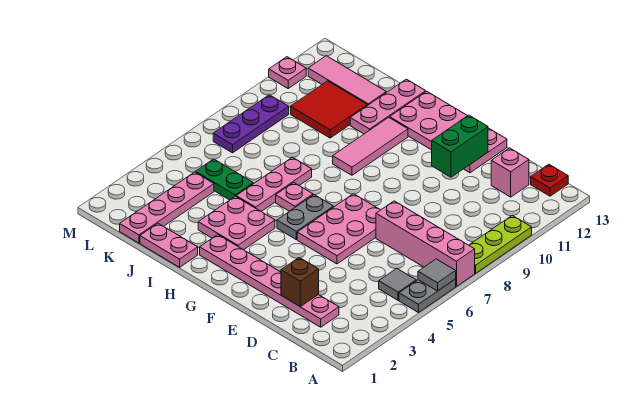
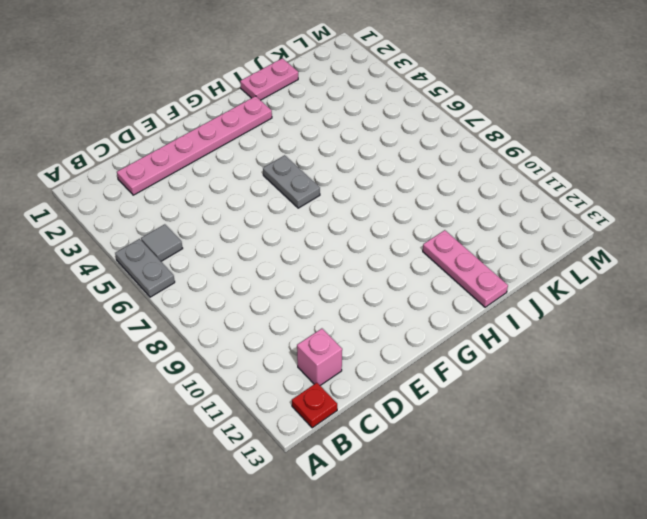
none -> pink 1x4 brick [376,201,475,286]
none -> lime 1x3 plate [469,216,532,273]
none -> pink 2x3 plate [297,194,380,264]

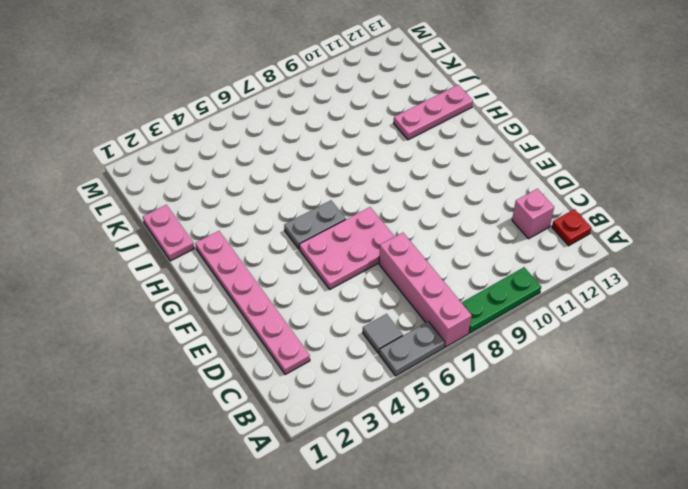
green 1x3 plate [462,267,541,333] -> lime 1x3 plate [469,216,532,273]
none -> pink 2x4 plate [390,91,507,173]
none -> pink 2x2 plate [198,196,275,250]
none -> pink 1x1 plate [276,183,313,211]

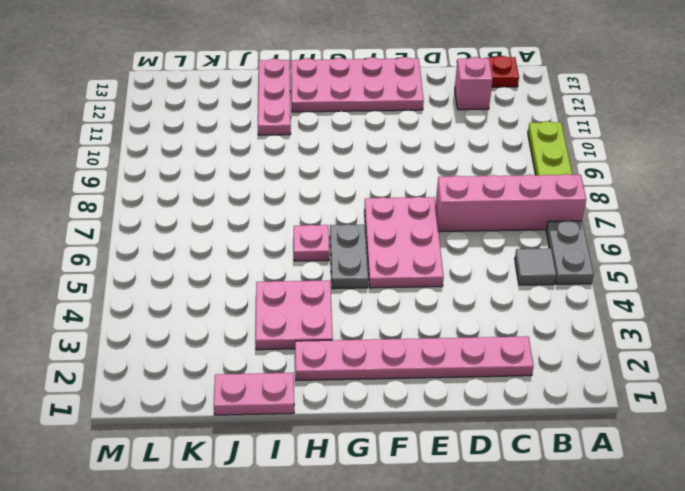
none -> pink 1x3 tile [333,117,408,175]
none -> pink 1x3 plate [236,157,312,212]
none -> green 1x2 plate [196,159,253,200]

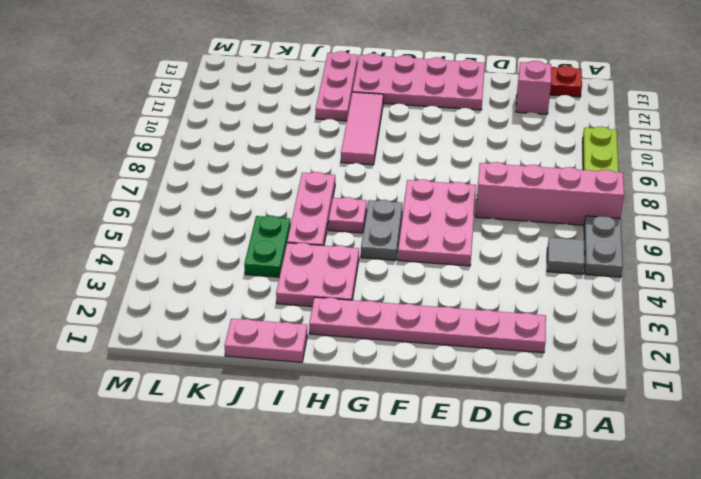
green 1x2 plate [244,216,291,277] -> green 1x2 plate turned to [196,159,253,200]
none -> red 2x2 tile [291,81,367,138]
none -> pink 1x3 tile [308,56,386,106]
none -> pink 1x4 plate [120,172,214,243]

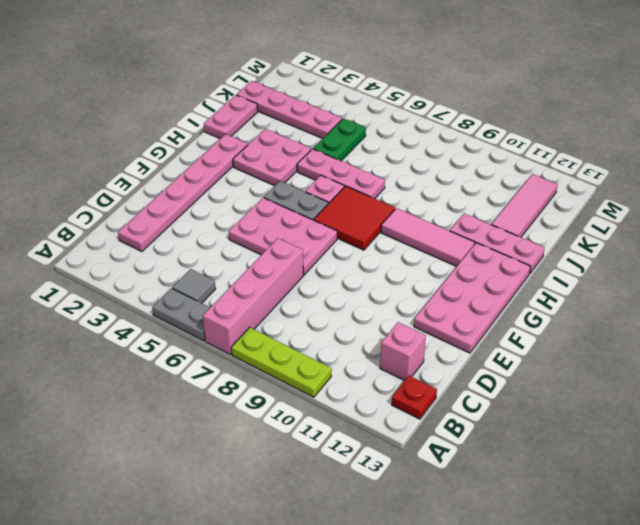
red 2x2 tile [314,186,395,250] -> red 2x2 tile moved to [291,81,367,138]
none -> purple 1x3 plate [213,95,289,153]
none -> pink 1x1 plate [269,57,306,88]
none -> grey 1x1 tile [418,259,456,291]

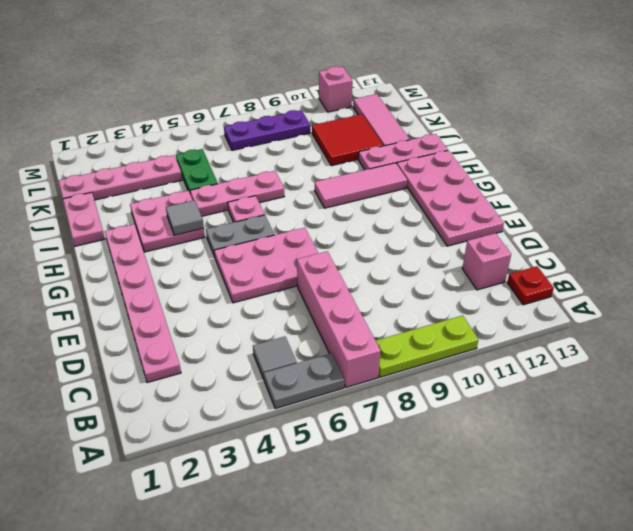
grey 1x1 tile [166,200,204,235] -> grey 1x1 tile moved to [418,259,456,291]
pink 1x1 brick [319,66,352,112] -> pink 1x1 plate [269,57,306,88]
none -> brown 1x1 brick [281,258,319,306]
none -> green 1x2 brick [432,115,488,177]

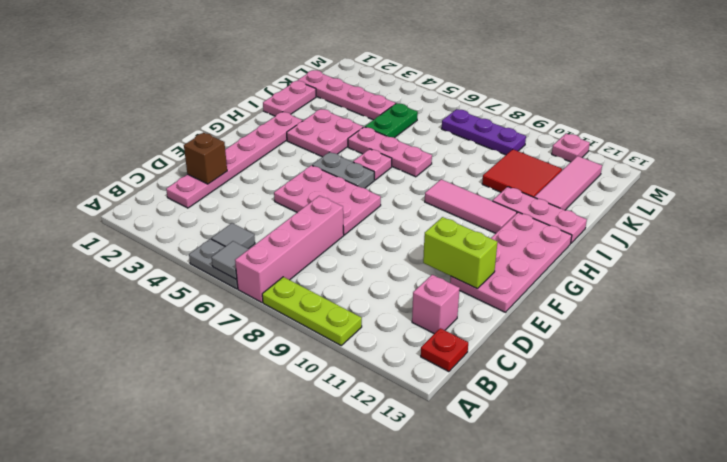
lime 1x2 brick [423,217,497,289] -> green 1x2 brick [432,115,488,177]

